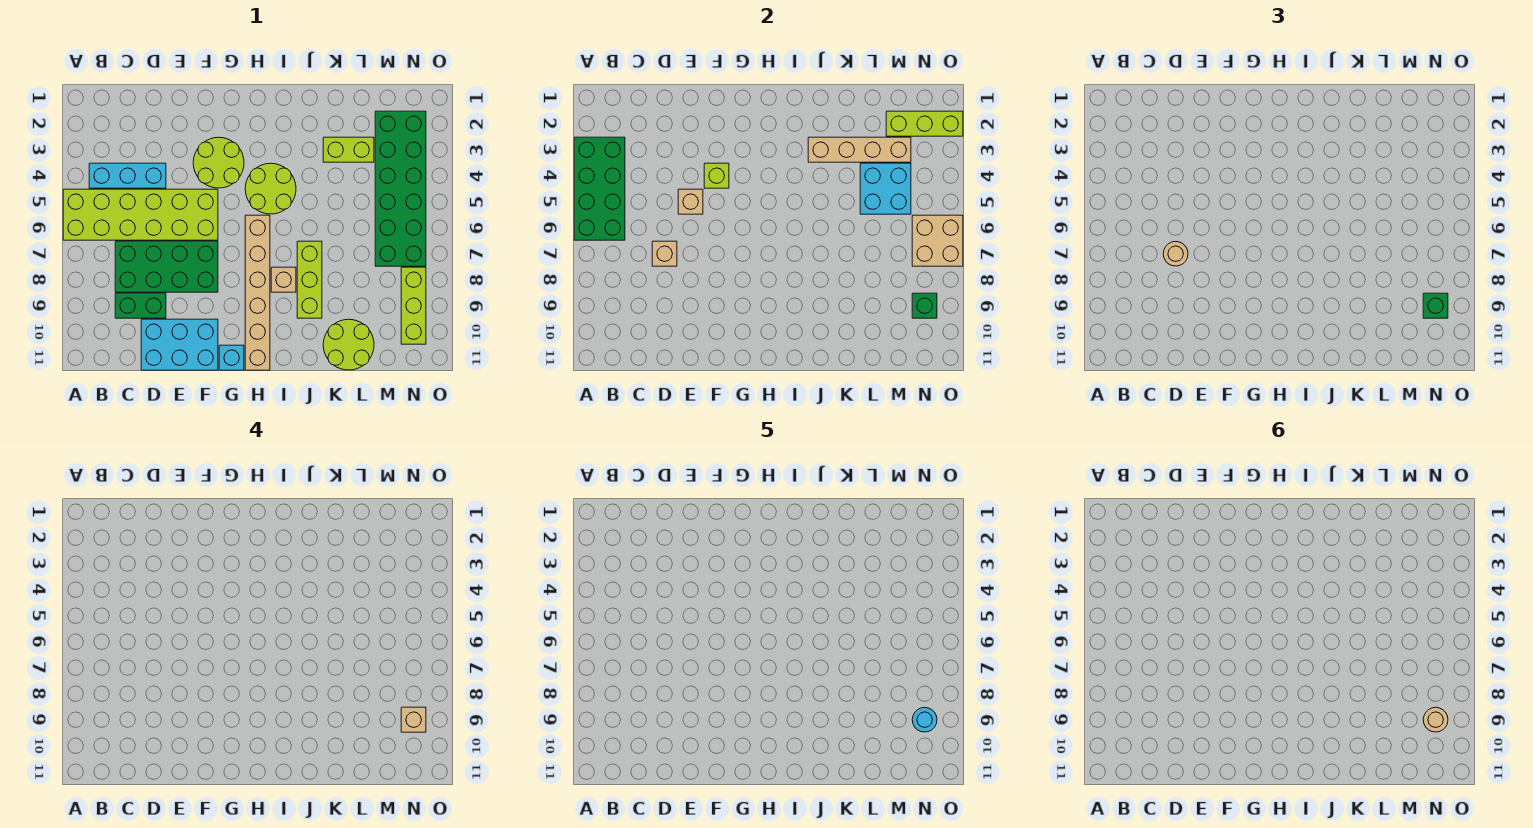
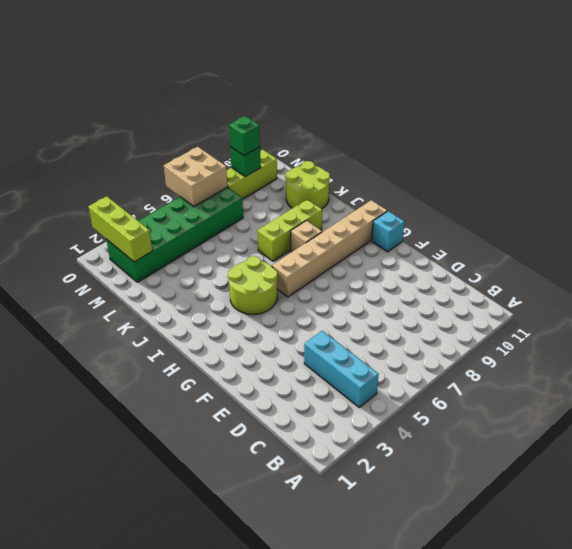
none -> lime 2x6 brick [63,189,218,240]
none -> green 2x4 brick [115,241,218,292]
none -> green 1x2 brick [115,293,166,318]

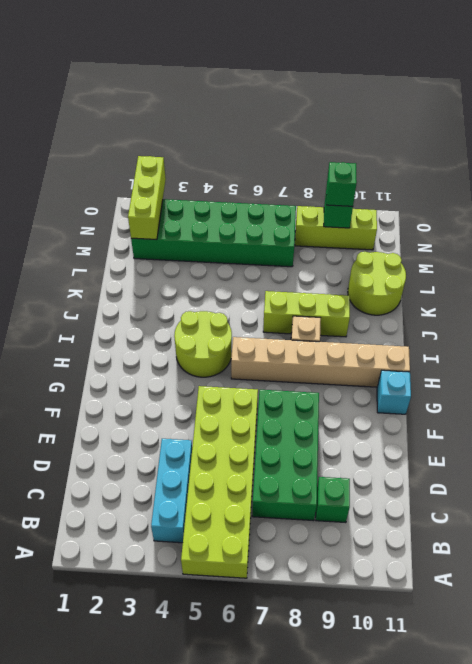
green 1x1 brick [316,477,350,523] -> green 1x2 brick [115,293,166,318]
none -> cyan 2x3 brick [141,319,218,370]
none -> lime 2x2 round brick [193,137,244,188]
none -> lime 1x2 brick [323,137,374,162]

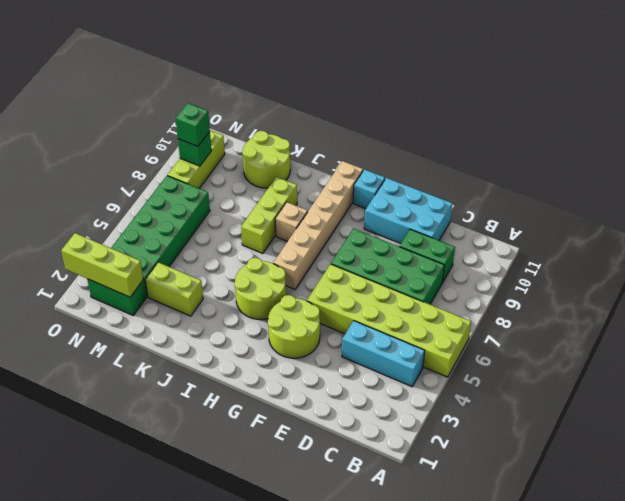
none -> green 2x4 brick [574,137,625,240]
none -> tan 1x1 brick [652,241,677,266]
none -> tan 1x1 brick [678,189,703,214]

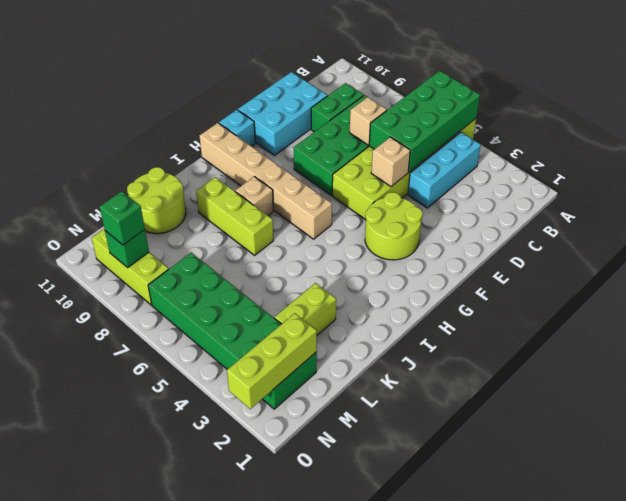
green 2x4 brick [369,71,480,172] -> green 2x4 brick turned to [574,137,625,240]
none -> lime 2x2 round brick [245,163,296,214]
none -> lime 1x1 brick [704,163,729,188]
none -> tan 1x4 brick [808,137,911,162]

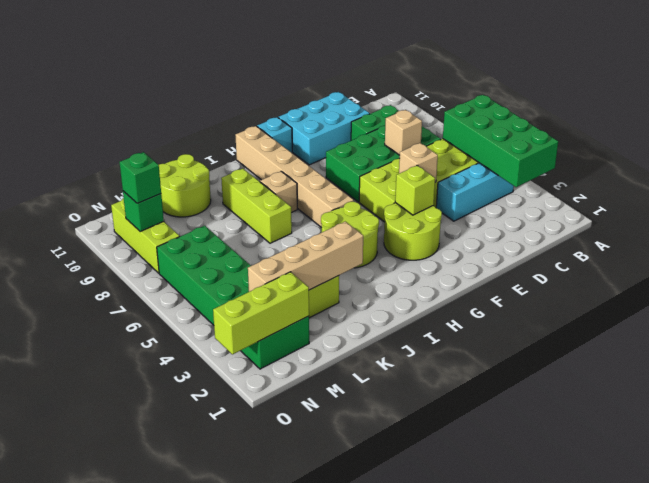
none -> cyan 2x2 brick [860,163,911,214]
none -> tan 2x2 brick [912,215,963,266]
none -> tan 1x1 round brick [1163,241,1188,266]

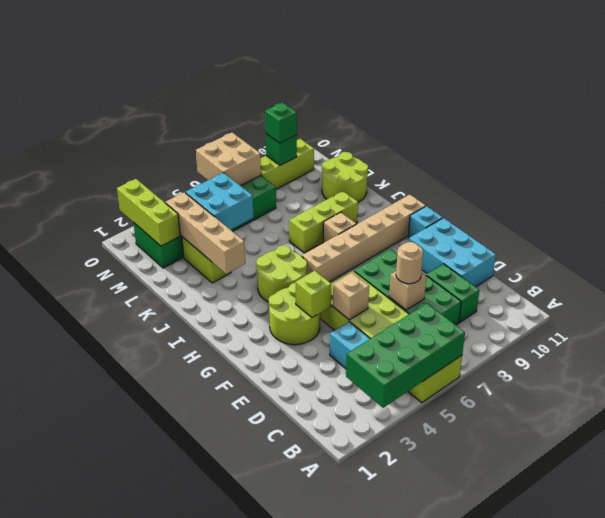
none -> tan 1x1 brick [401,707,426,732]
none -> cyan 1x1 round brick [912,707,937,732]
none -> tan 1x1 round brick [1423,707,1448,732]

